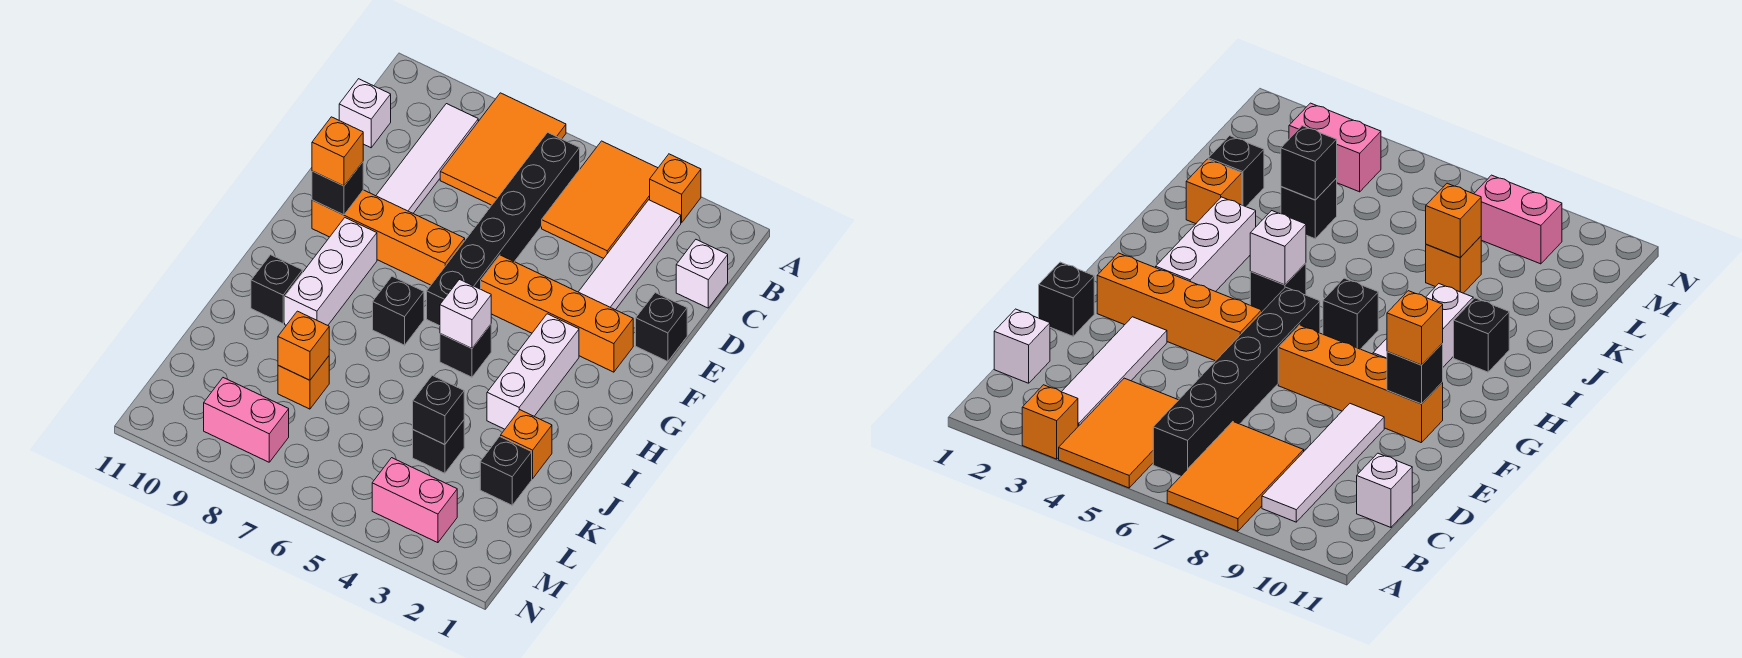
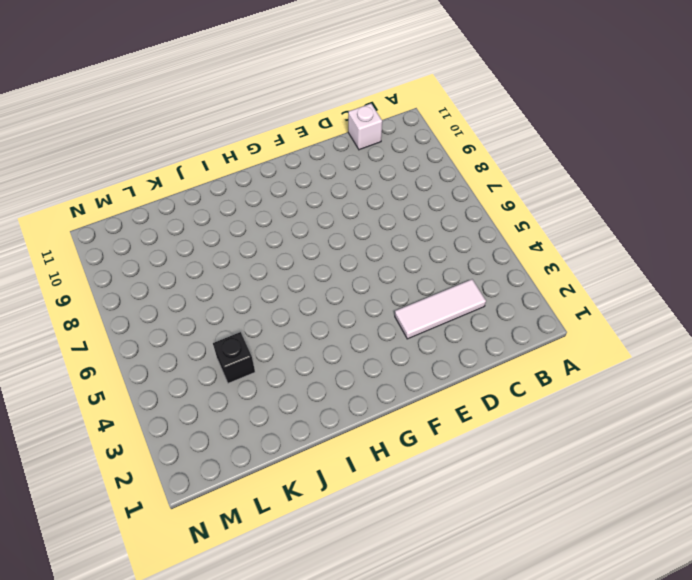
white 1x3 tile [395,279,486,339] -> white 1x4 tile [579,200,681,310]
none -> orange 1x1 brick [650,154,701,223]
none -> orange 2x3 tile [542,141,658,258]
none -> orange 2x3 tile [440,93,566,205]

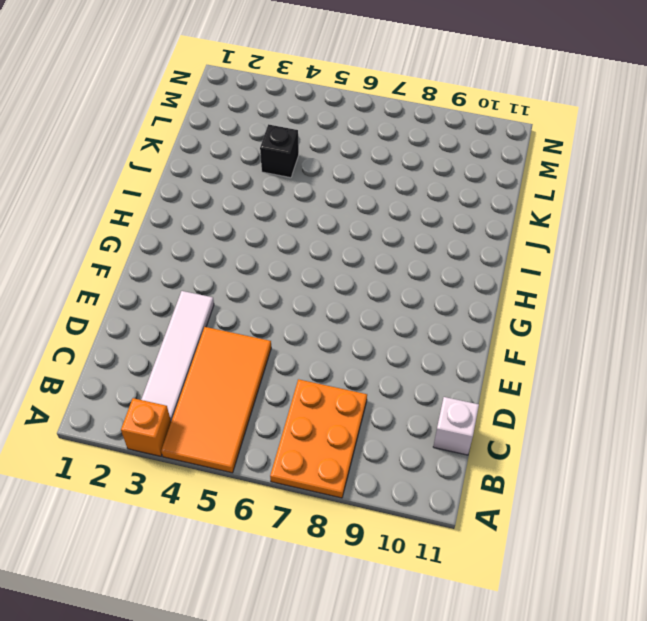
orange 2x4 tile [161,327,271,473] -> orange 2x3 tile [542,141,658,258]
orange 2x3 plate [270,379,367,498] -> orange 2x3 tile [440,93,566,205]
none -> black 1x6 brick [427,132,580,326]
none -> white 1x4 tile [376,104,478,213]
none -> white 1x1 brick [676,240,728,308]

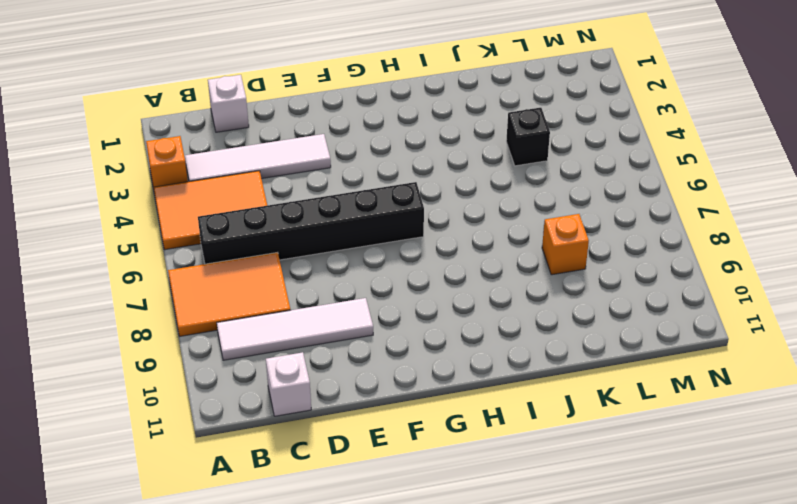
none -> black 1x1 brick [636,293,687,362]
none -> orange 1x4 brick [481,255,633,372]
none -> orange 1x4 brick [312,190,465,285]

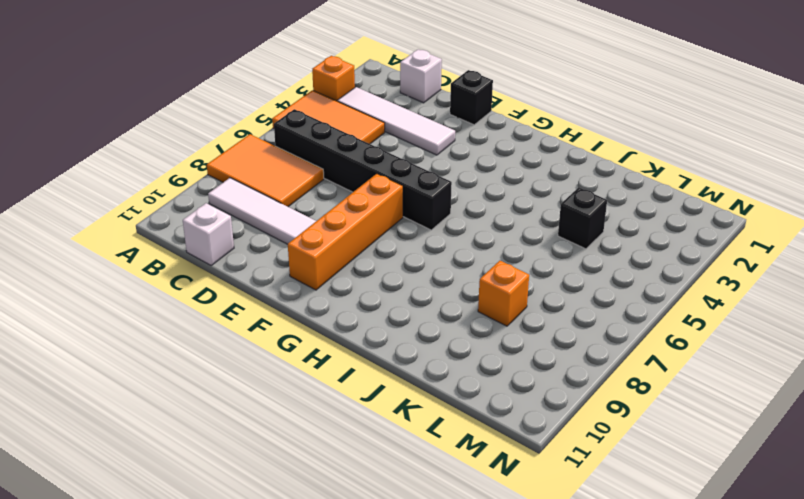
none -> orange 1x4 brick [481,255,633,372]
none -> white 1x3 brick [487,314,579,429]
none -> white 1x3 brick [285,218,377,325]

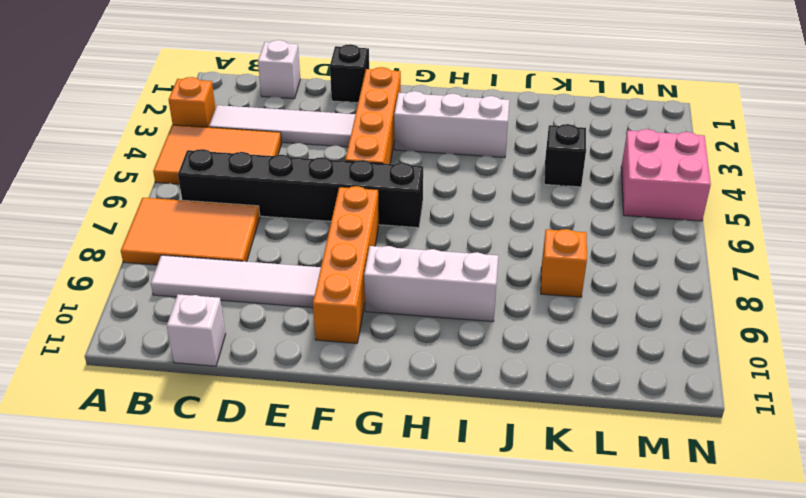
pink 2x2 brick [621,129,711,221] -> pink 1x2 brick [372,458,457,543]
none -> black 1x1 brick [440,325,491,377]
none -> black 1x1 brick [373,276,424,345]
none -> black 1x1 brick [251,255,303,324]

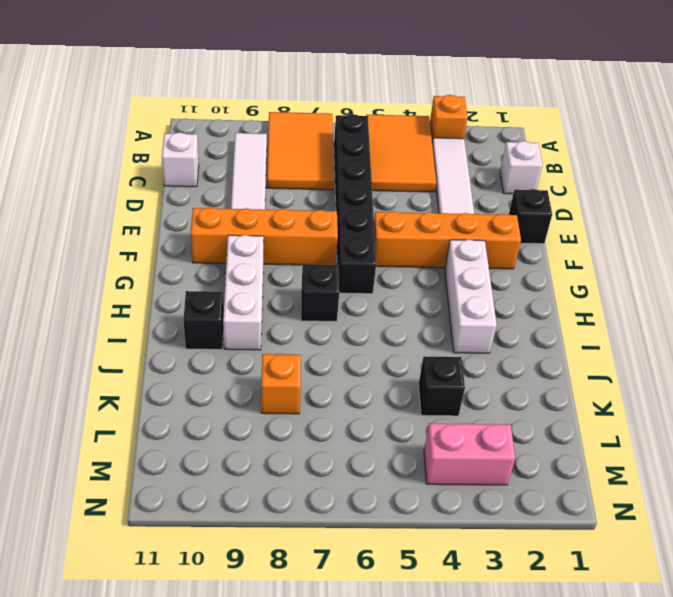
none -> black 1x1 brick [440,325,491,377]
none -> orange 1x1 brick [501,410,552,479]
none -> black 1x1 brick [480,436,532,505]

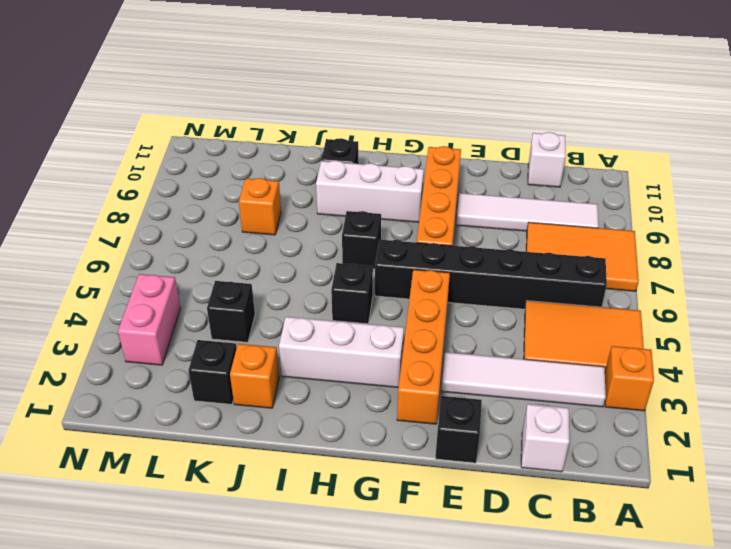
none -> pink 1x2 brick [204,378,289,462]
none -> black 1x1 brick [312,162,363,215]
none -> white 1x1 brick [440,279,491,348]

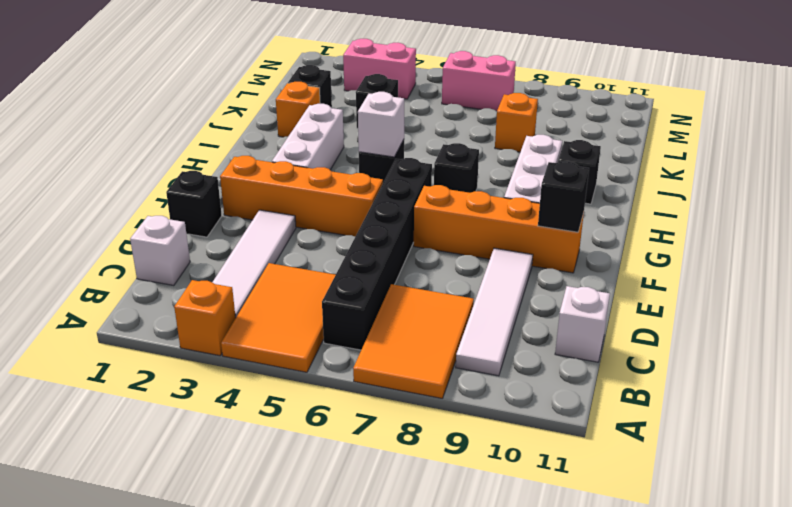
pink 1x2 brick [442,51,516,111] -> pink 1x2 brick moved to [204,378,289,462]
none -> black 1x1 brick [413,375,464,445]
none -> orange 1x1 brick [278,311,329,380]
none -> orange 1x1 brick [312,117,363,186]

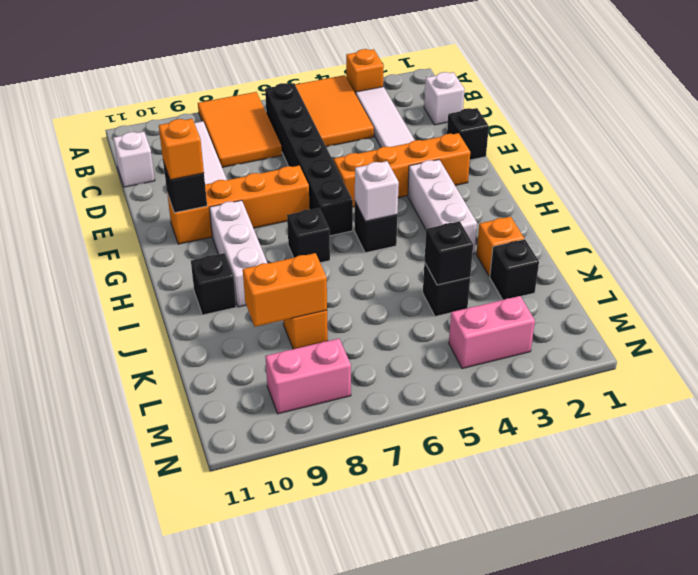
orange 1x2 brick [243,253,327,327] -> orange 1x1 brick [278,311,329,380]

